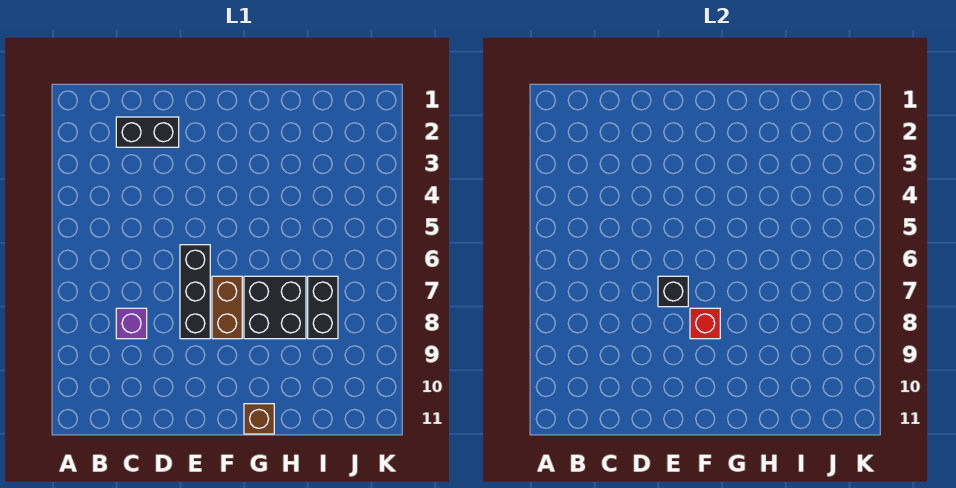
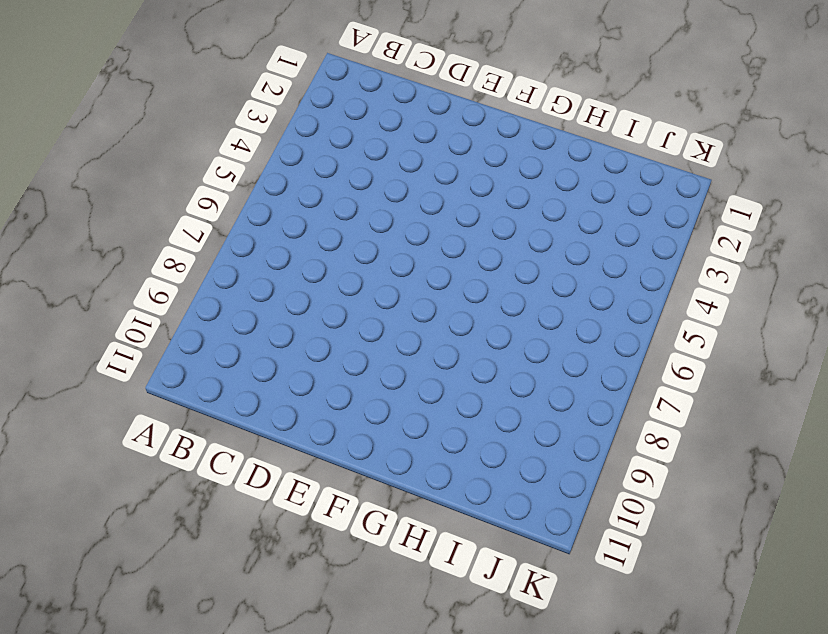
none -> black 1x2 brick [116,117,179,147]
none -> purple 1x1 brick [116,308,147,339]

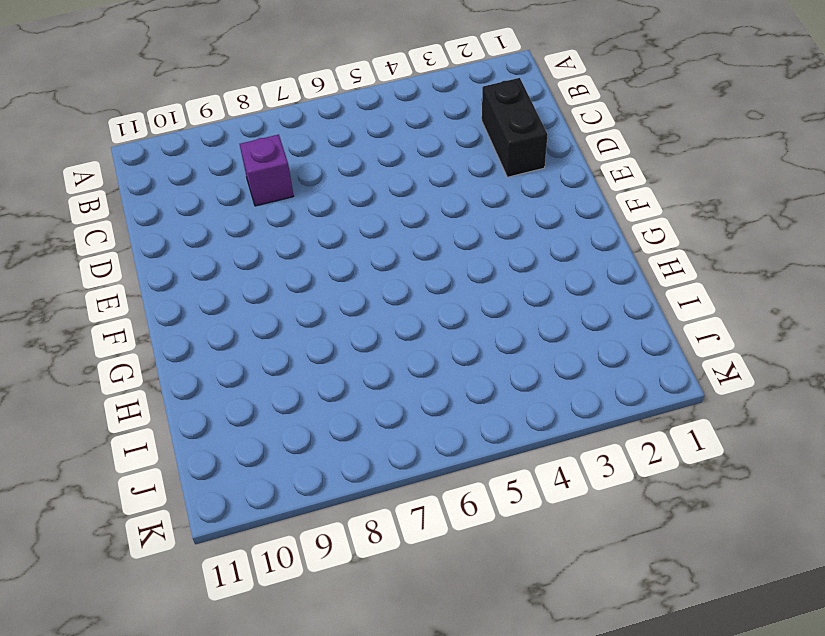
none -> black 1x3 brick [180,245,210,339]
none -> brown 1x2 brick [212,276,242,339]

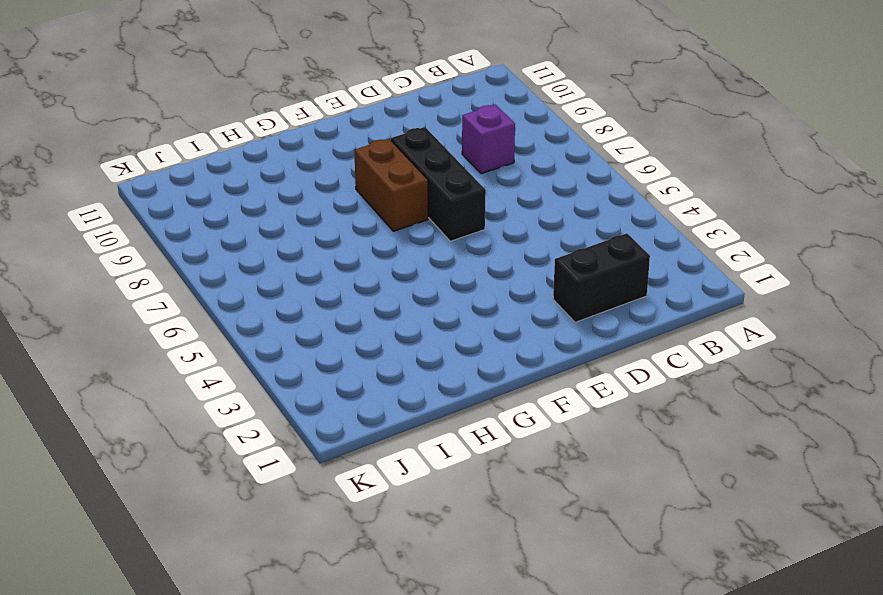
none -> black 2x2 brick [244,276,306,339]
none -> brown 1x1 brick [244,404,274,434]

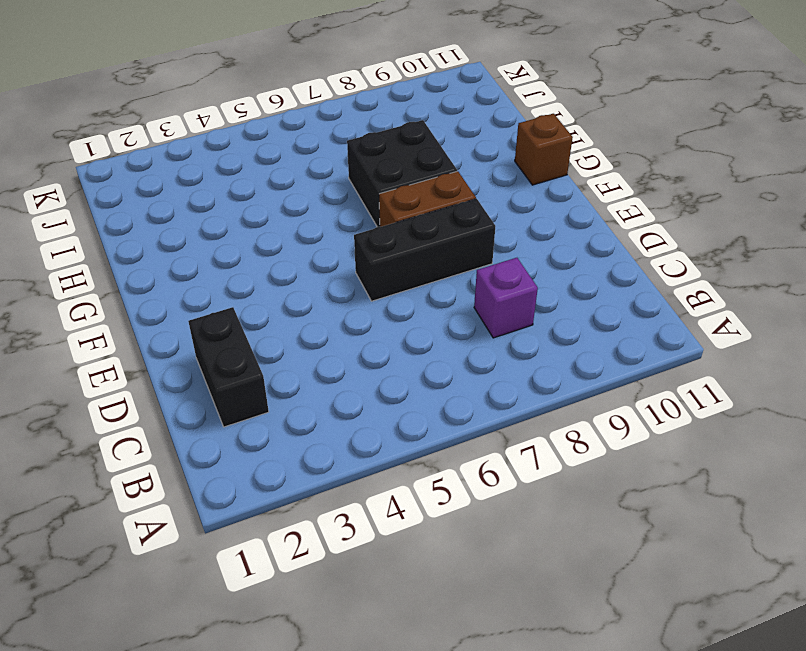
none -> black 1x2 brick [308,276,338,339]
none -> black 1x1 brick [658,276,688,307]

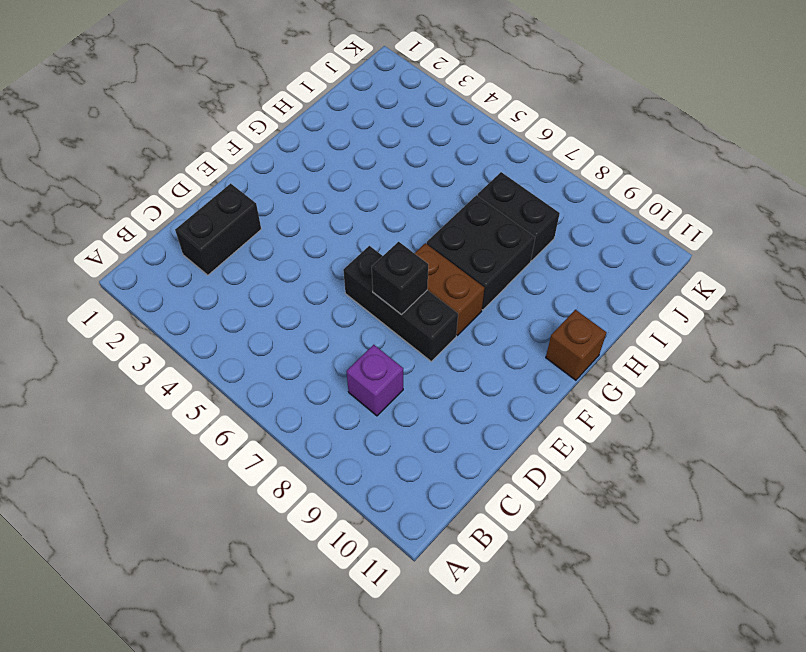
none -> red 1x1 brick [690,308,720,339]

